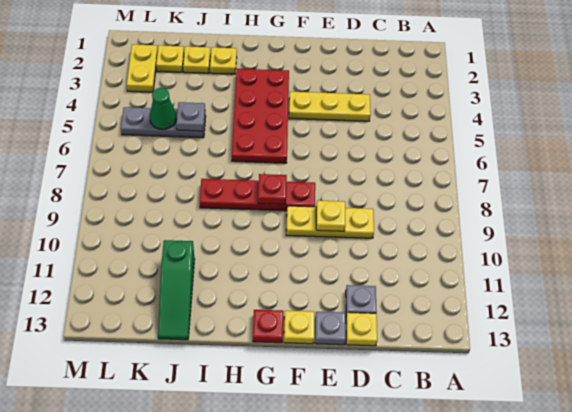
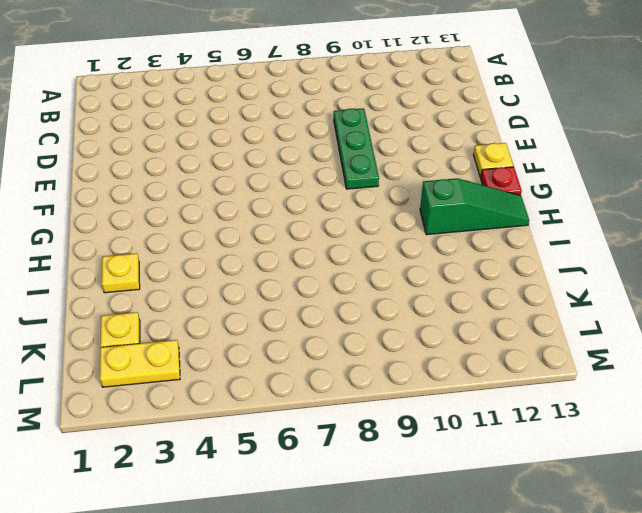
green 1x3 plate [334,108,379,189] -> yellow 1x3 plate [286,206,374,238]
green 1x3 slope [420,178,529,235] -> green 1x3 slope moved to [158,240,195,340]
none -> yellow 1x3 plate [289,92,371,121]
none -> grey 1x1 plate [346,285,377,315]
none -> yellow 1x1 plate [346,313,377,346]

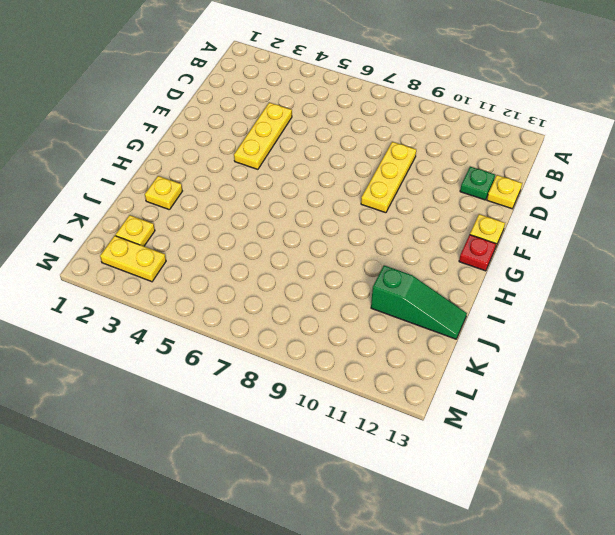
green 1x1 plate [460,167,495,200] -> grey 1x1 plate [346,285,377,315]
none -> grey 1x1 plate [315,312,346,345]
none -> red 1x4 plate [200,179,315,211]
none -> red 2x4 plate [232,69,289,163]

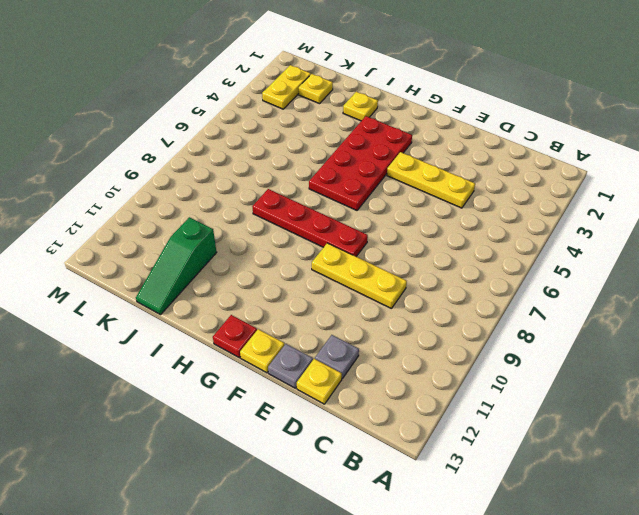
none -> yellow 1x1 plate [183,46,210,73]
none -> grey 1x3 plate [121,107,206,138]
none -> yellow 1x1 plate [316,200,346,231]

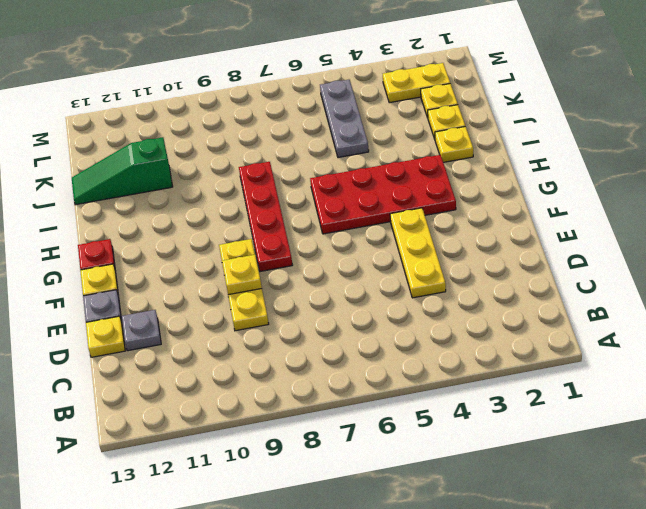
none -> red 1x1 plate [258,174,287,204]
none -> grey 1x1 plate [176,102,205,131]
none -> green 1x1 cone [150,88,177,130]

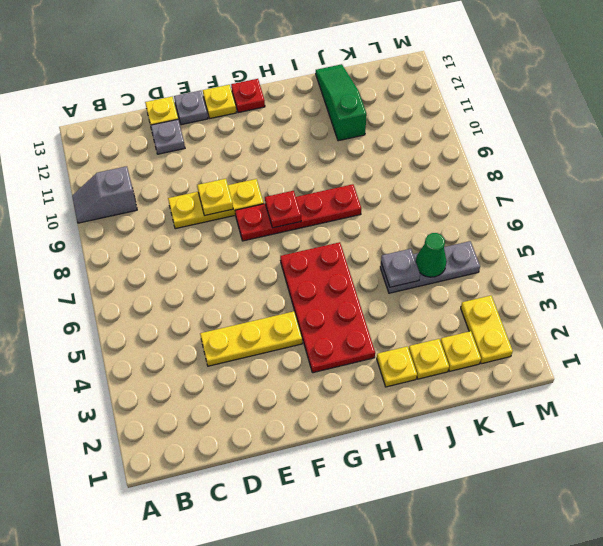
grey 1x2 slope [72,166,137,223] -> none

